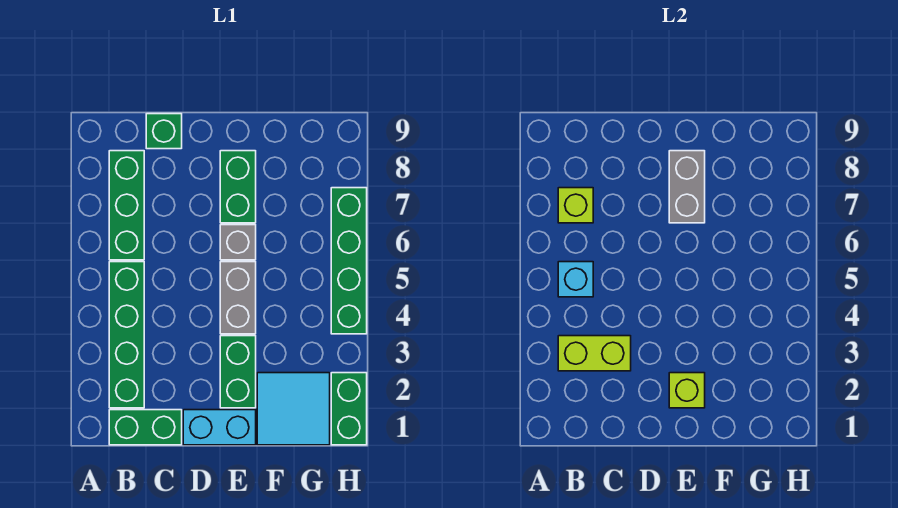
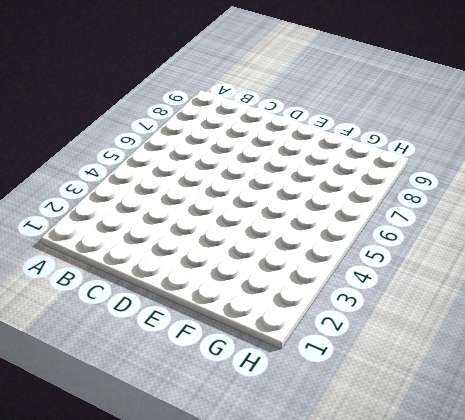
none -> green 1x2 brick [109,410,182,445]
none -> green 1x4 brick [109,262,144,408]
none -> green 1x3 brick [109,151,144,260]

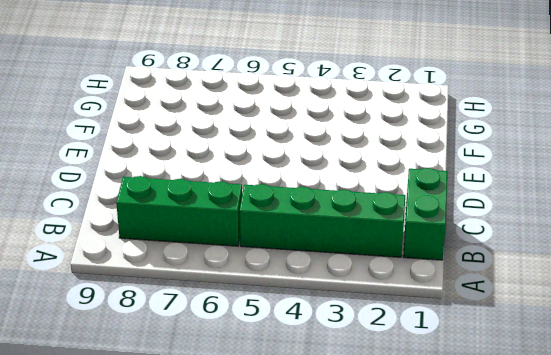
none -> green 1x1 brick [146,114,182,149]
none -> cyan 1x2 brick [183,410,256,445]
none -> green 1x2 brick [220,336,256,408]

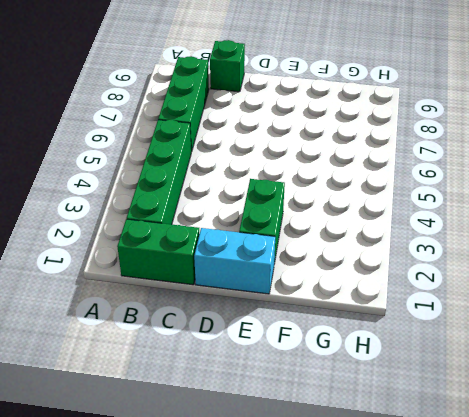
none -> grey 1x2 brick [220,262,256,334]
none -> grey 1x1 brick [220,225,256,260]
none -> green 1x2 brick [220,151,256,223]

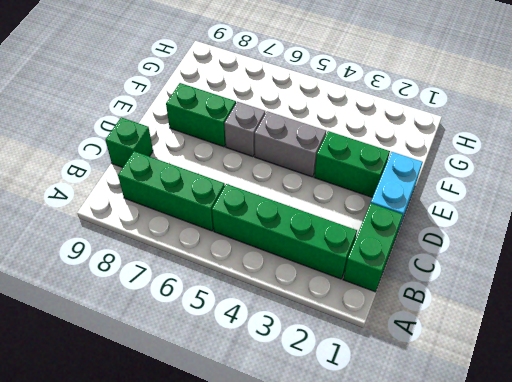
none -> cyan 2x2 tile [257,373,330,445]
none -> green 1x2 brick [331,373,367,445]
none -> green 1x4 brick [331,188,367,334]

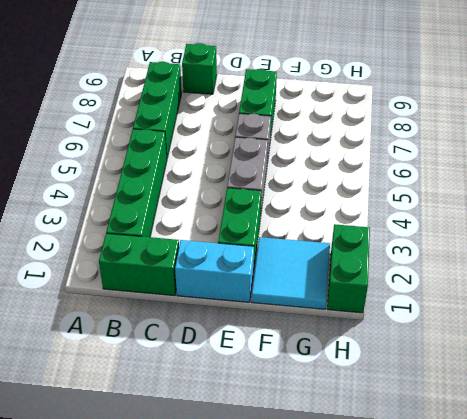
none -> green 1x4 brick [331,188,367,334]
none -> lime 1x2 brick [558,336,631,371]
none -> cyan 1x1 brick [558,262,593,297]

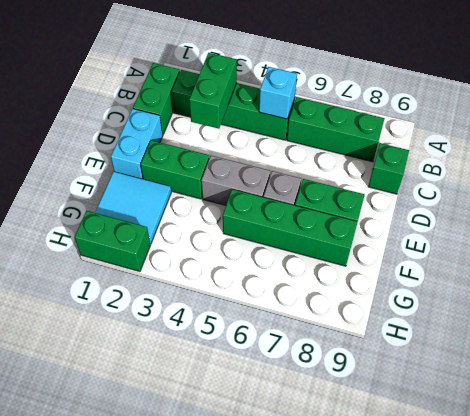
green 1x2 brick [189,53,237,129] -> lime 1x2 brick [558,336,631,371]
green 1x4 brick [223,189,357,266] -> green 1x4 brick moved to [331,188,367,334]
none -> lime 1x1 brick [558,188,593,223]
none -> lime 1x1 brick [669,373,705,408]
none -> grey 1x2 brick [669,151,705,223]

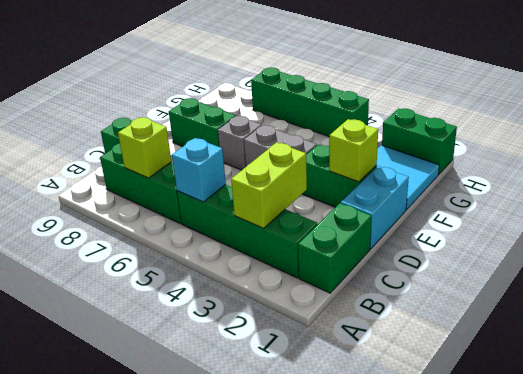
none -> grey 1x2 brick [669,151,705,223]

